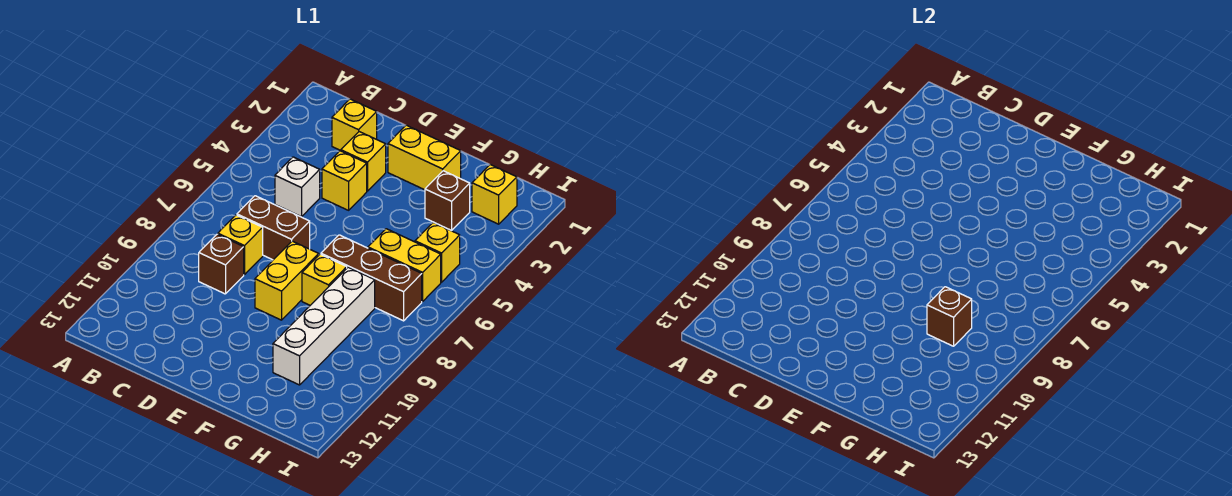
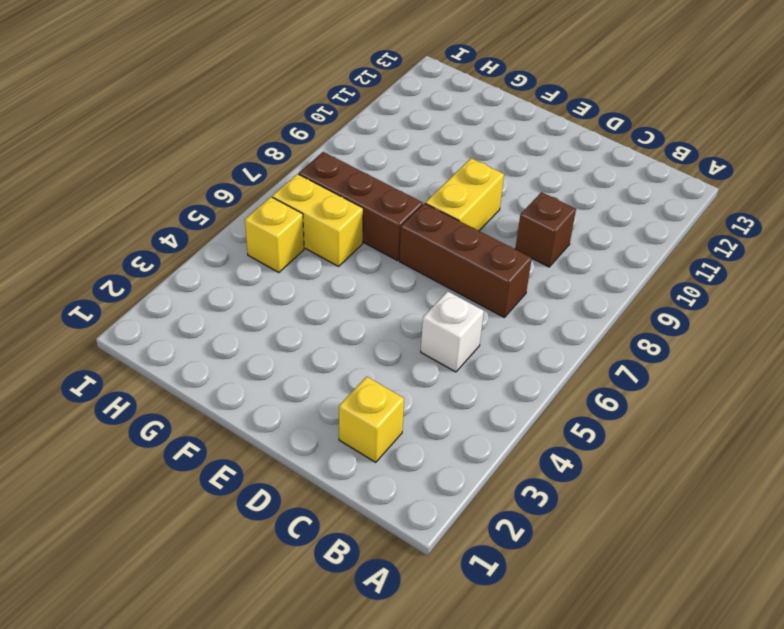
brown 1x3 brick [399,203,532,317] -> brown 1x2 brick [237,196,310,260]
none -> yellow 1x1 brick [218,215,263,275]
none -> yellow 1x1 brick [341,132,386,191]
none -> yellow 1x1 brick [322,151,367,210]

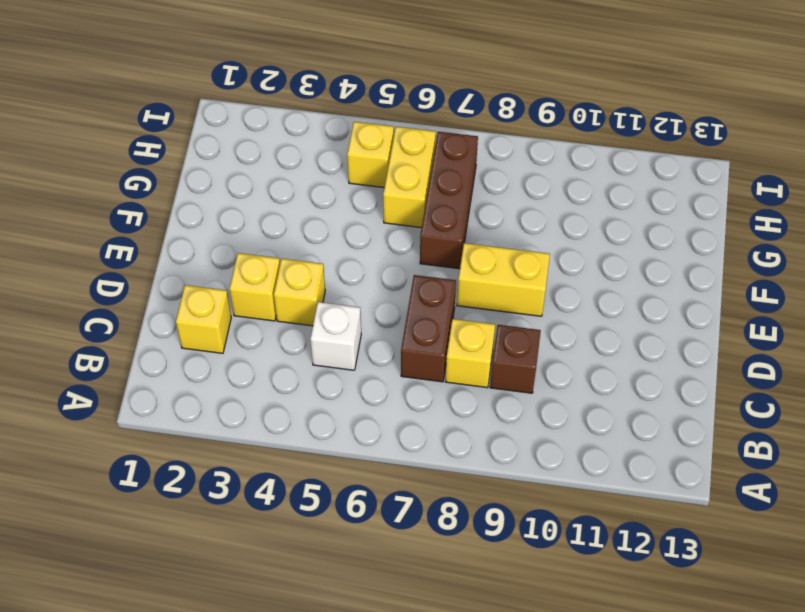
none -> yellow 1x2 brick [388,125,461,190]
none -> yellow 1x1 brick [302,254,347,305]
none -> brown 1x1 brick [425,171,470,231]

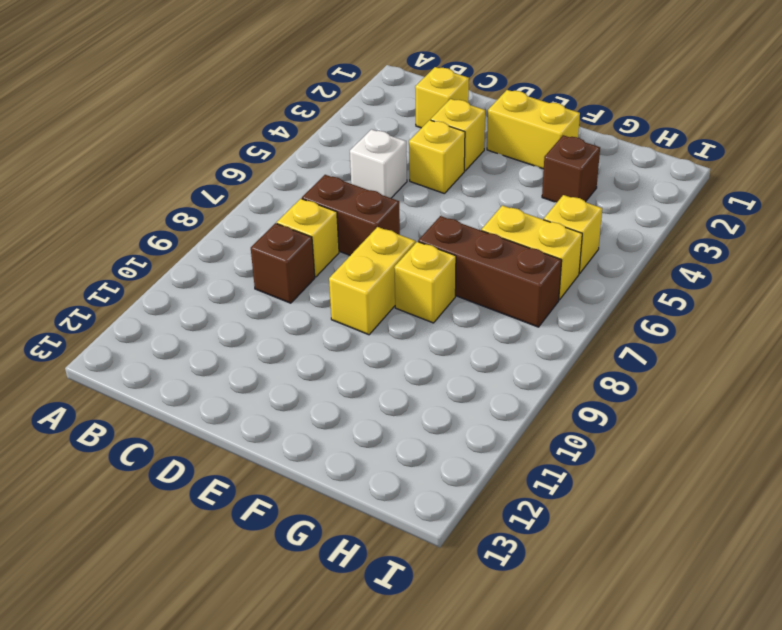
none -> white 1x4 brick [273,267,375,385]
none -> yellow 1x1 brick [472,165,517,224]
none -> brown 1x1 brick [927,287,972,346]

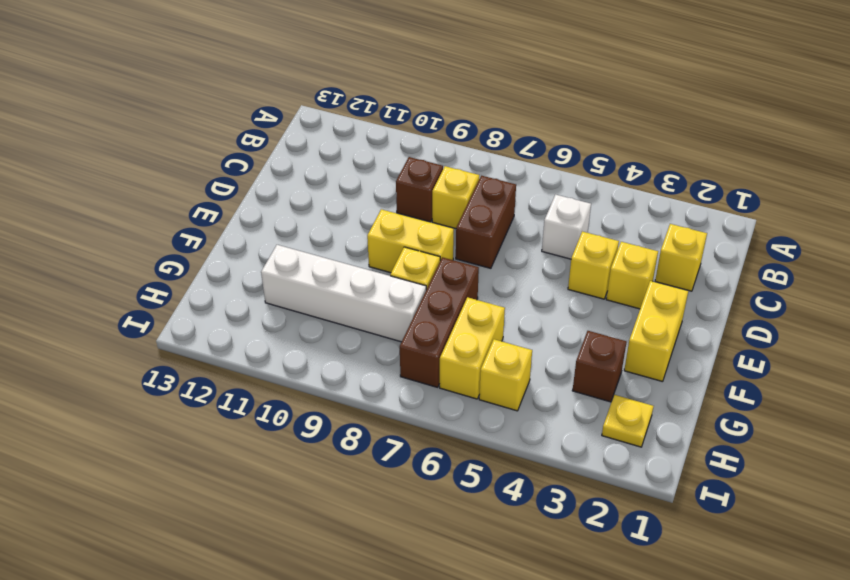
yellow 1x1 plate [602,395,654,447] -> yellow 1x1 brick [472,165,517,224]
none -> brown 1x1 brick [927,287,972,346]

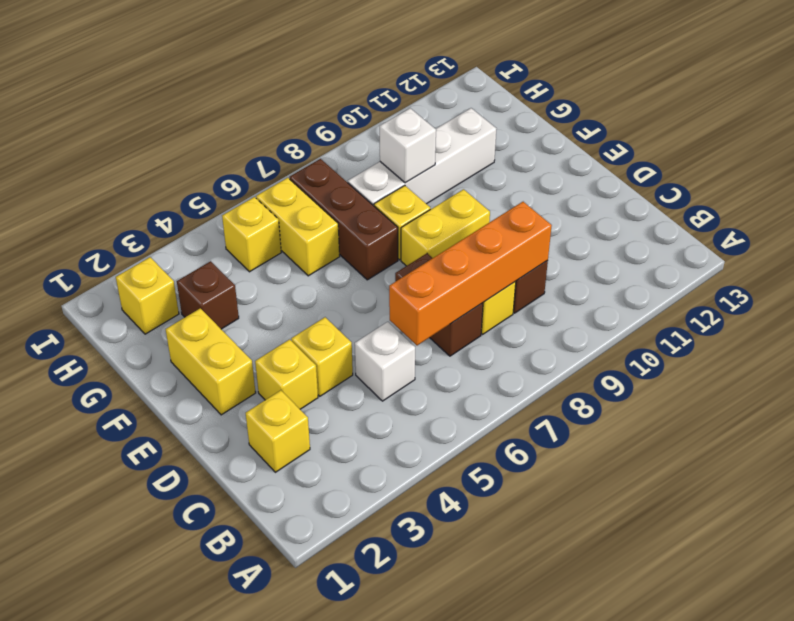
orange 1x4 brick [389,202,552,345] -> none
white 1x1 brick [379,108,436,183] -> brown 1x1 brick [927,287,972,346]

